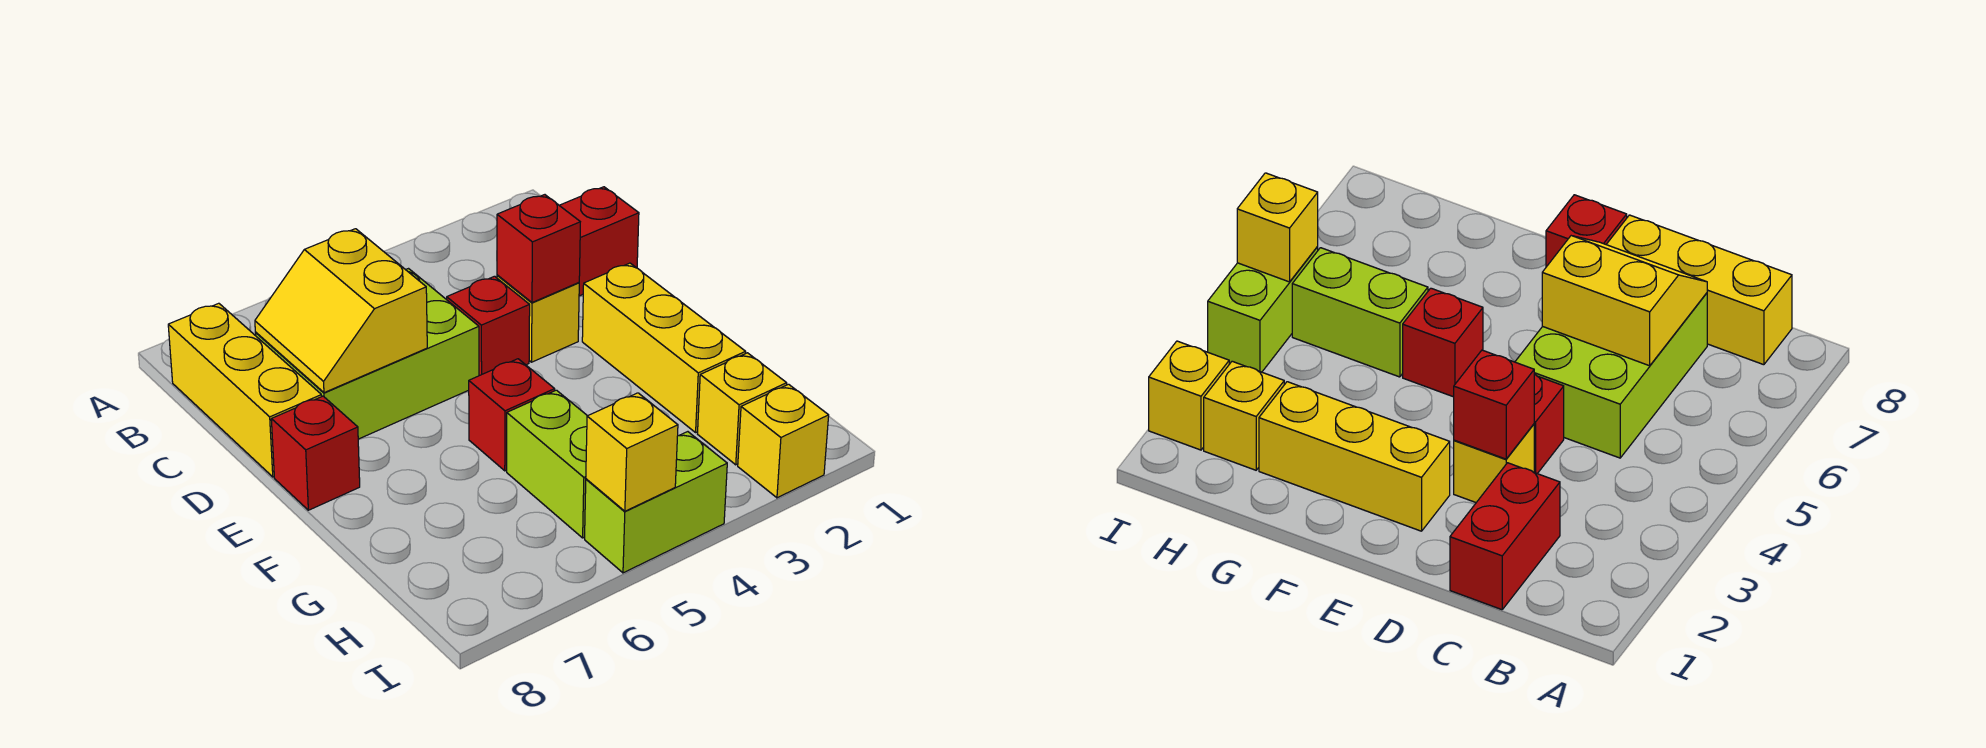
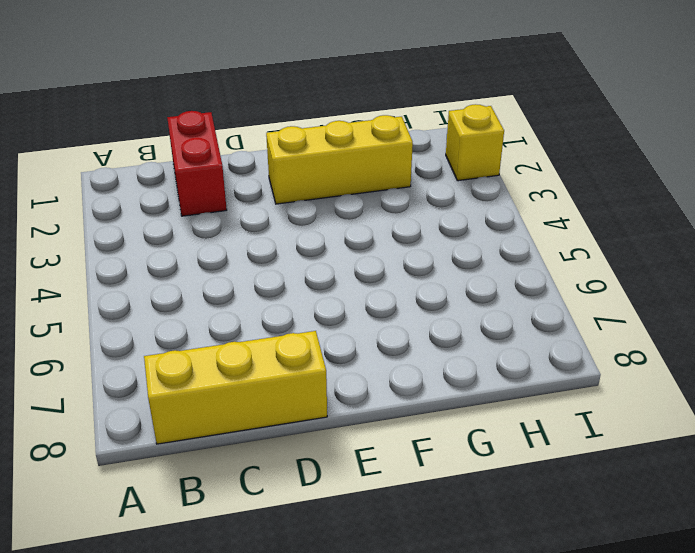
none -> lime 2x3 brick [256,269,479,439]
none -> yellow 1x1 brick [497,275,579,362]
none -> red 1x1 brick [447,276,530,376]

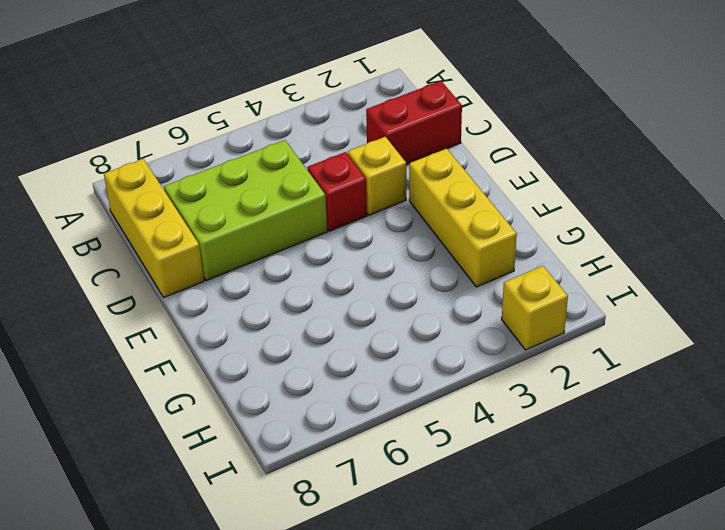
none -> red 1x1 brick [271,396,360,510]
none -> red 1x1 brick [469,359,555,471]
none -> lime 1x2 brick [507,390,587,538]

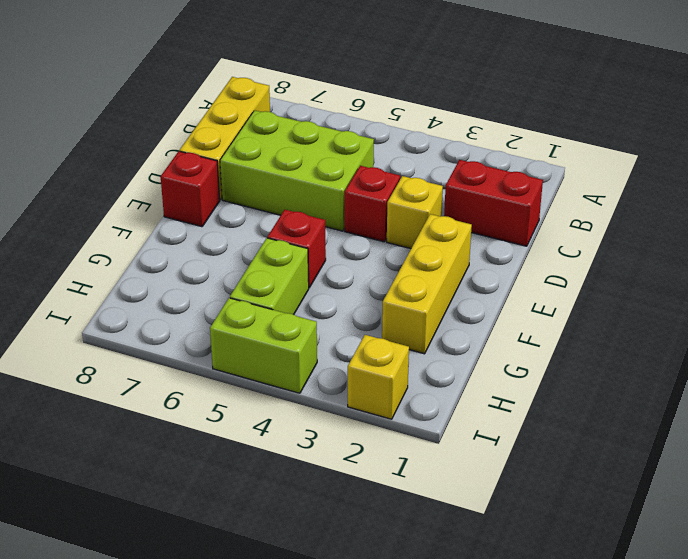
none -> yellow 1x1 brick [698,353,787,465]
none -> yellow 2x2 slope [255,229,427,393]
none -> red 1x1 brick [497,195,580,303]

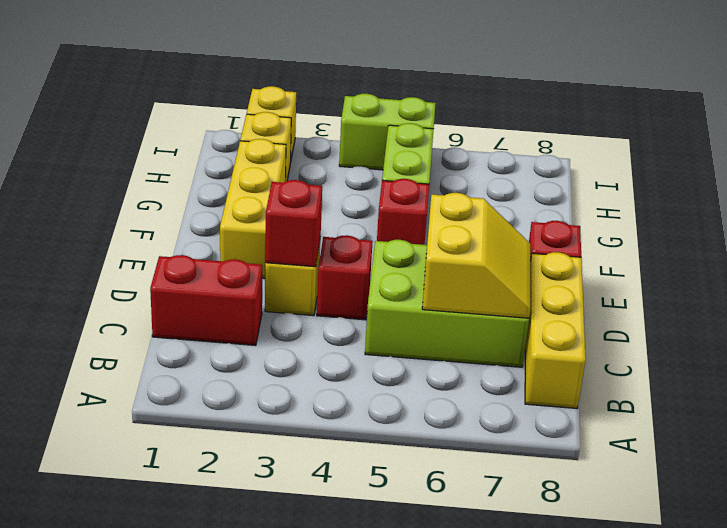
none -> yellow 1x1 brick [586,393,678,511]

